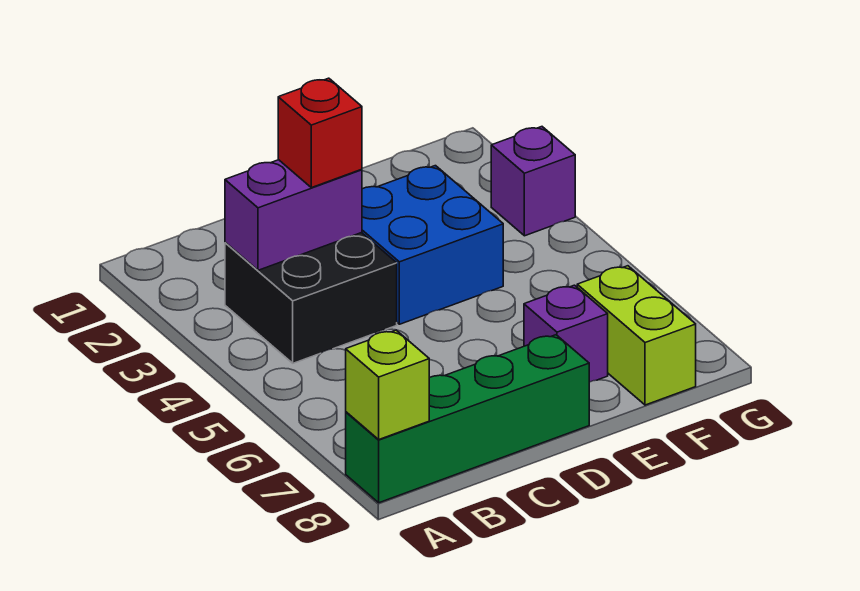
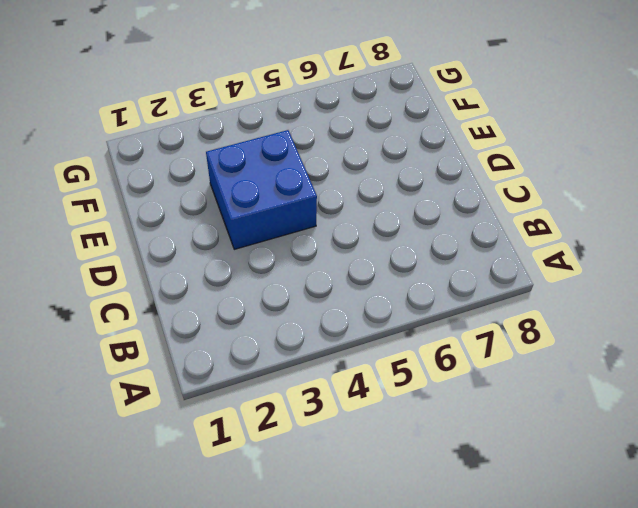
none -> green 1x4 brick [346,335,589,503]
none -> black 2x2 brick [225,233,397,363]

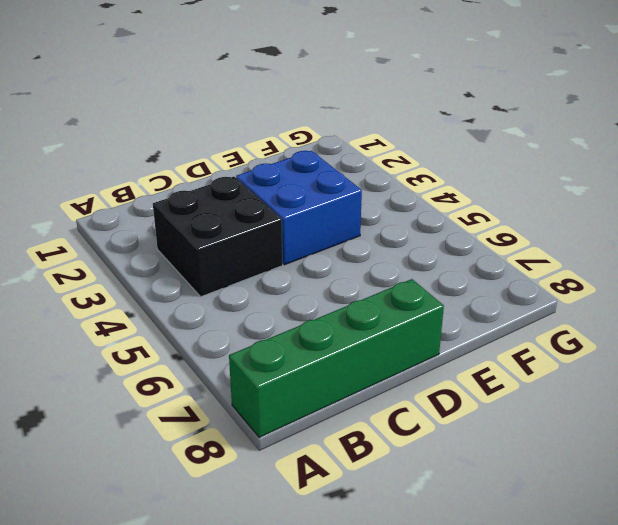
none -> purple 1x1 brick [524,285,608,382]
none -> lime 1x2 brick [577,266,696,405]

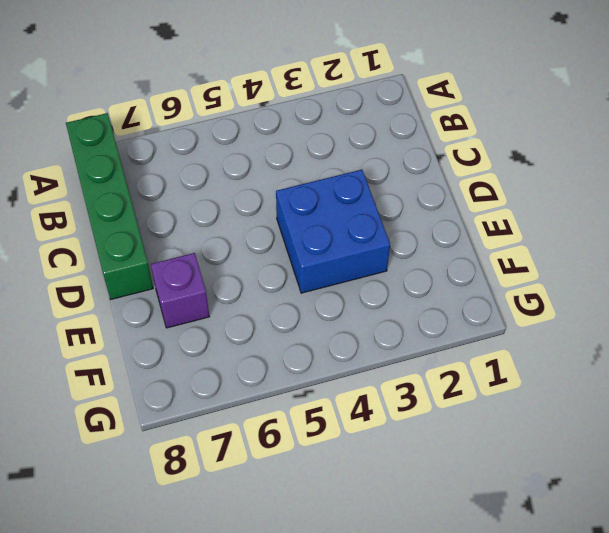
none -> black 2x2 brick [225,233,397,363]
none -> lime 1x2 brick [577,266,696,405]

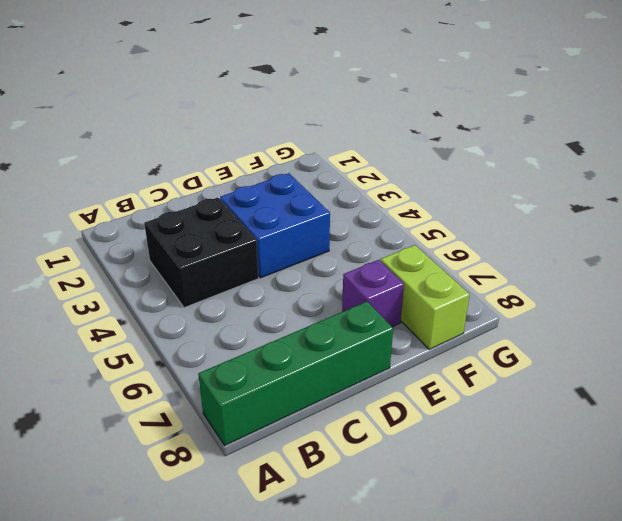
none -> purple 1x1 brick [491,127,575,236]
none -> lime 1x1 brick [346,330,429,439]

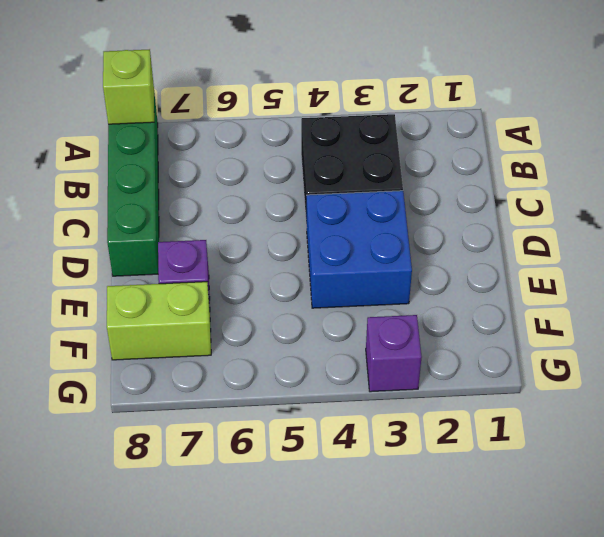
none -> purple 1x2 brick [225,160,362,270]
none -> red 1x1 brick [278,78,362,188]

